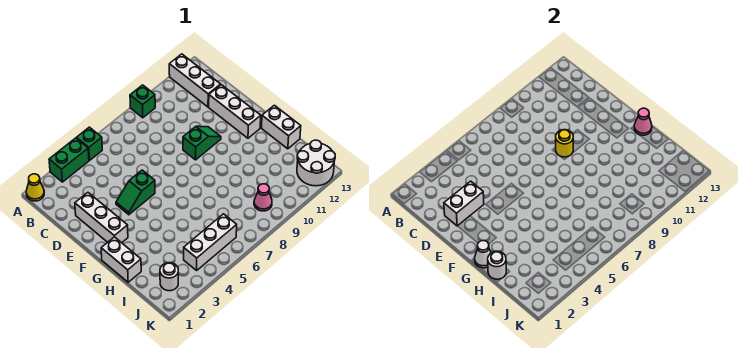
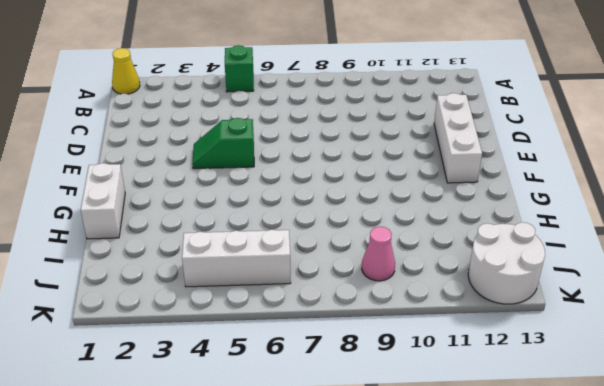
none -> green 1x2 brick [49,138,89,182]
none -> green 1x1 brick [130,85,155,118]
none -> white 1x3 brick [169,54,221,107]

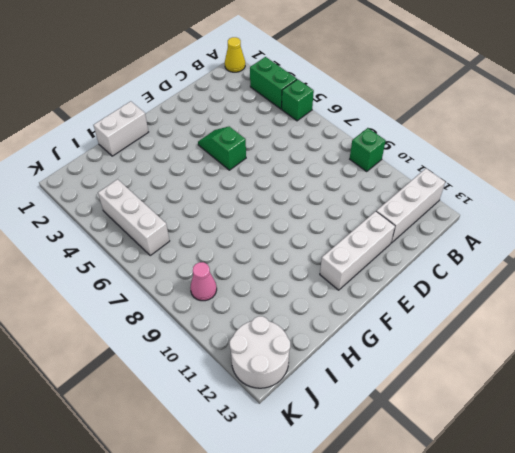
none -> white 1x3 brick [75,193,128,243]
none -> green 1x2 slope [183,126,221,160]
none -> white 1x2 brick [262,105,301,149]

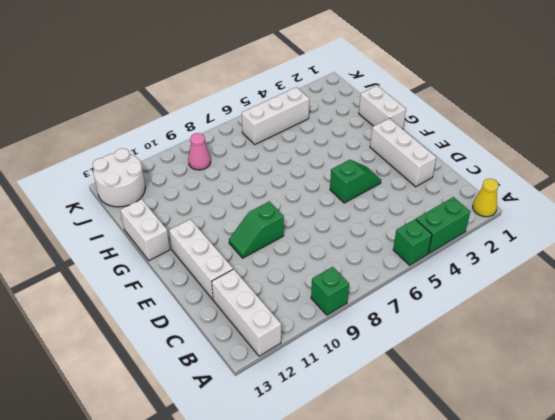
none -> white 1x1 round brick [160,263,178,291]
none -> white 1x2 brick [444,181,484,226]
none -> yellow 1x1 round brick [556,130,573,157]

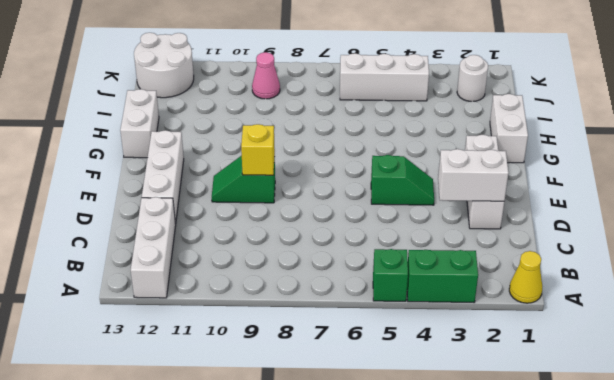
yellow 1x1 brick [241,124,275,175] -> yellow 1x1 round brick [556,130,573,157]
none -> green 1x1 brick [130,85,155,118]
none -> white 1x1 cone [475,241,491,268]
none -> pink 1x1 cone [634,108,652,135]

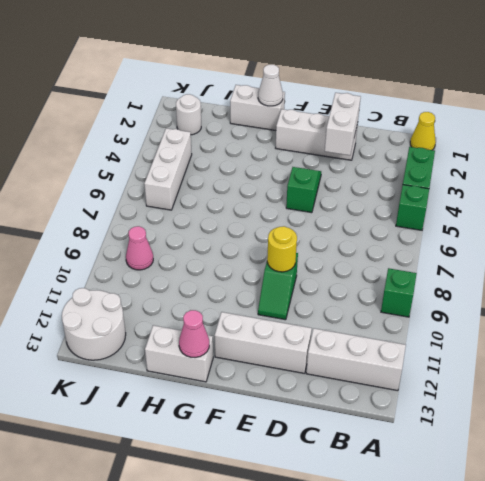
none -> white 1x1 round brick [488,251,506,279]

